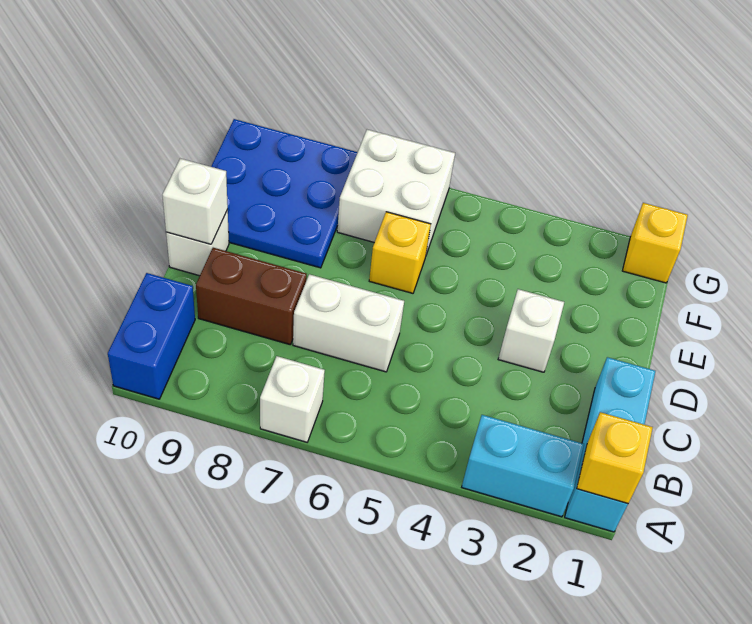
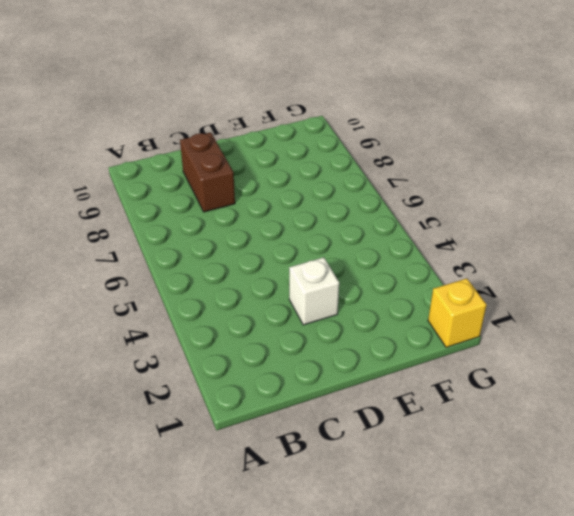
none -> cyan 1x3 brick [565,357,655,532]
none -> cyan 1x2 brick [462,415,584,517]
none -> white 1x1 brick [260,356,325,442]

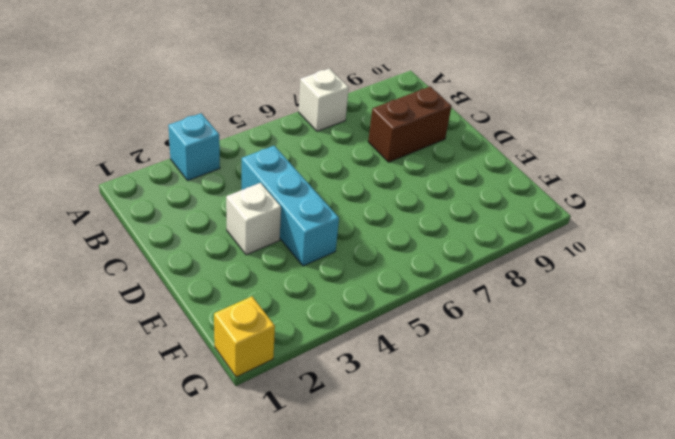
cyan 1x1 brick [168,113,220,180] -> cyan 1x2 brick [462,415,584,517]
cyan 1x3 brick [241,146,339,266] -> cyan 1x3 brick moved to [565,357,655,532]
none -> blue 1x2 brick [108,273,195,399]
none -> white 1x2 brick [293,274,404,372]
none -> white 1x1 brick [166,210,229,276]

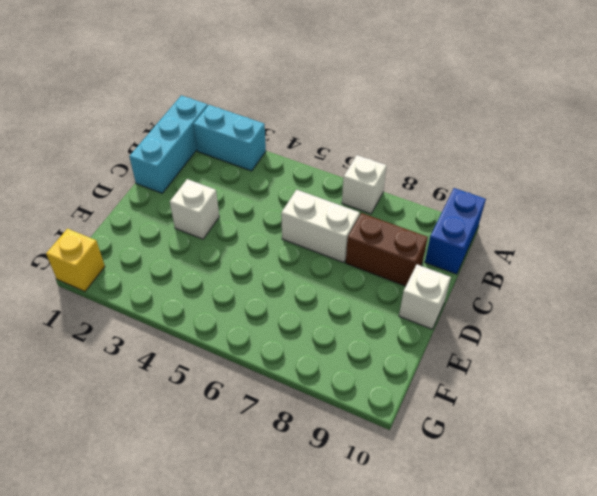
none -> yellow 1x1 brick [369,212,431,293]
none -> blue 3x3 plate [211,119,358,268]
none -> white 2x2 brick [337,130,455,255]

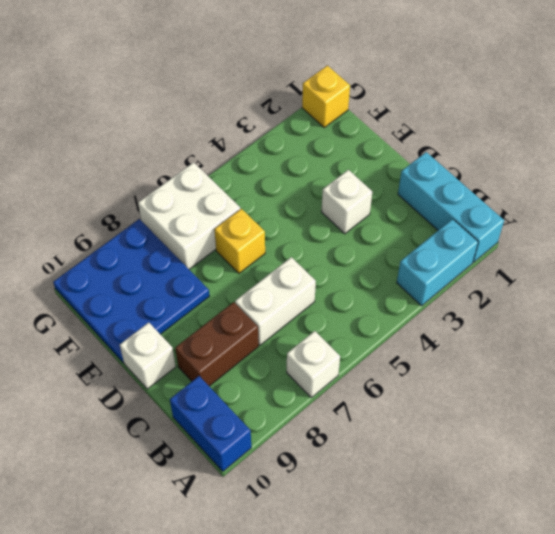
none -> yellow 1x1 brick [577,412,653,504]
none -> white 1x1 brick [162,158,228,244]

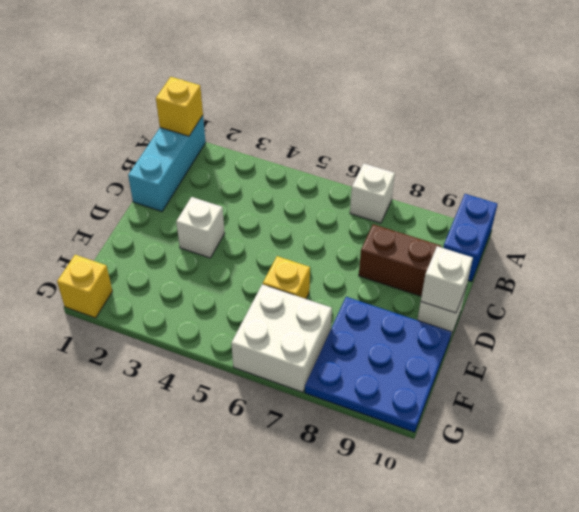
none -> cyan 1x2 brick [462,415,584,517]
none -> white 1x2 brick [293,274,404,372]

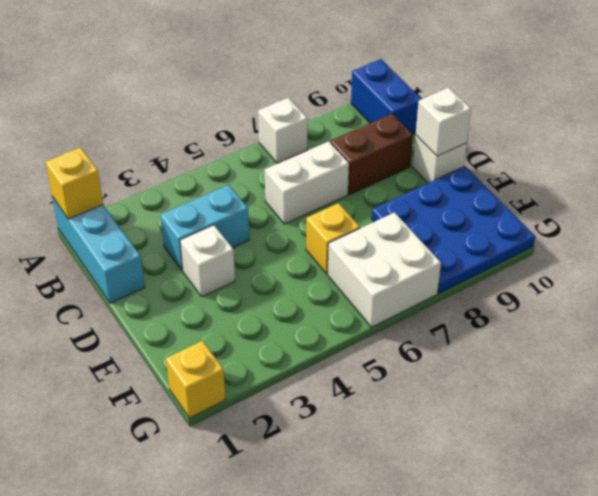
cyan 1x2 brick [161,185,249,271] -> cyan 1x2 brick moved to [462,415,584,517]

